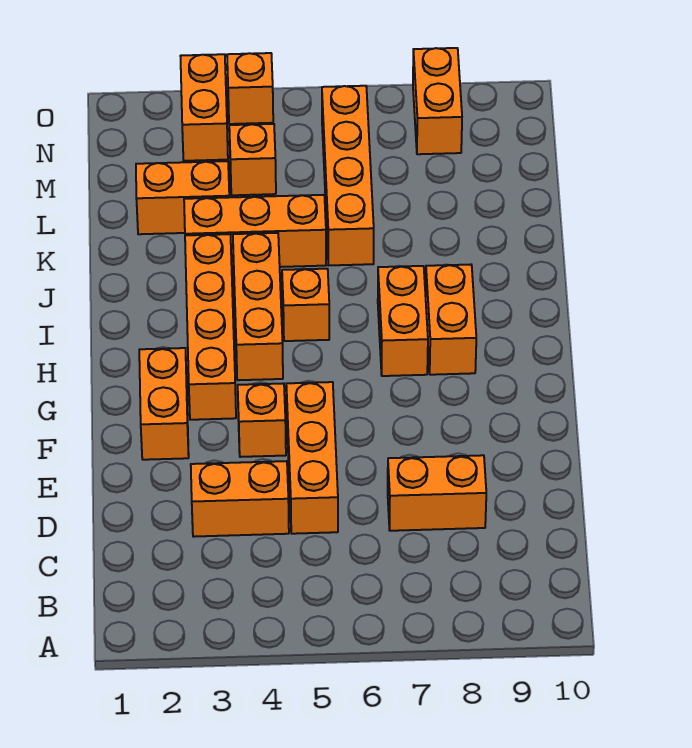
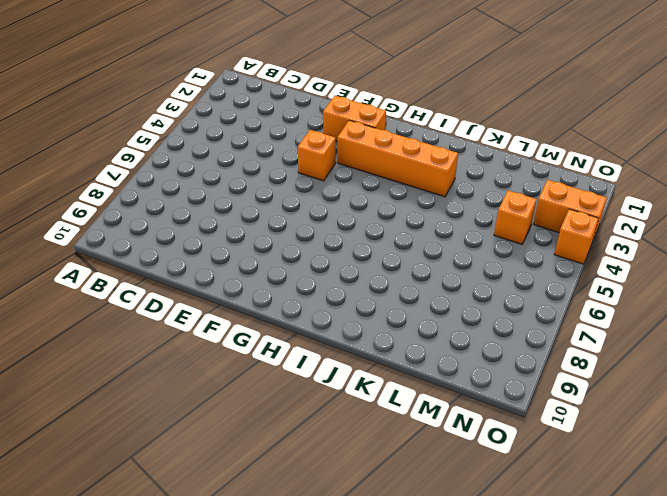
none -> orange 1x2 brick [191,461,289,537]
none -> orange 1x3 brick [286,382,338,534]
none -> orange 1x2 brick [388,455,486,531]

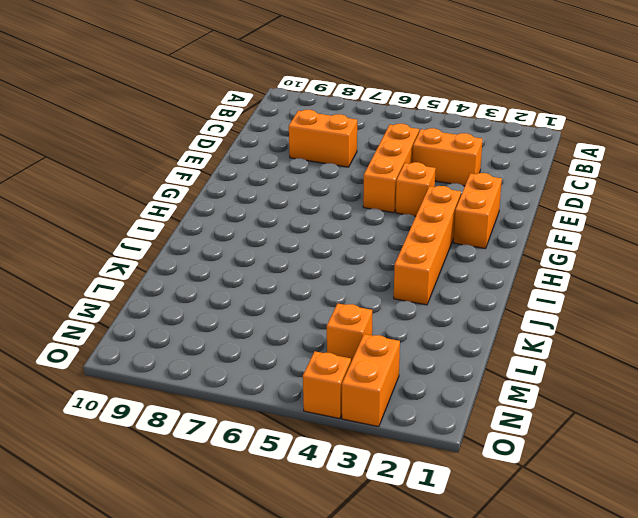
none -> orange 1x3 brick [233,233,283,380]
none -> orange 1x2 brick [378,266,428,376]
none -> orange 1x2 brick [426,265,476,375]

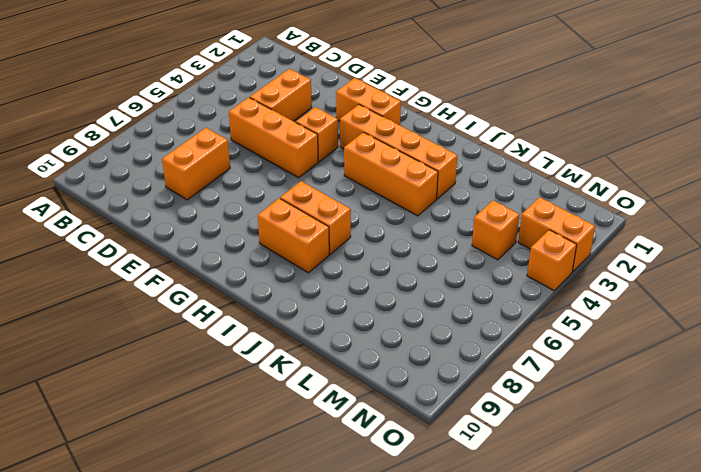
none -> orange 1x1 brick [282,269,329,341]
none -> orange 1x3 brick [184,195,326,268]
none -> orange 1x4 brick [322,86,374,265]

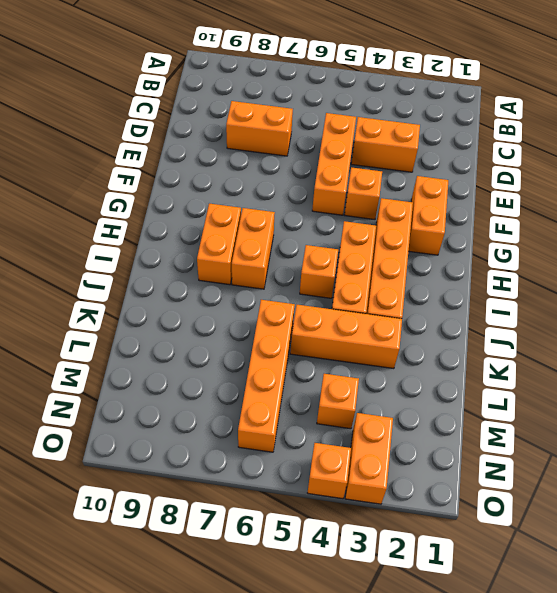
none -> orange 1x2 brick [136,161,229,234]
none -> orange 1x2 brick [413,48,462,154]

